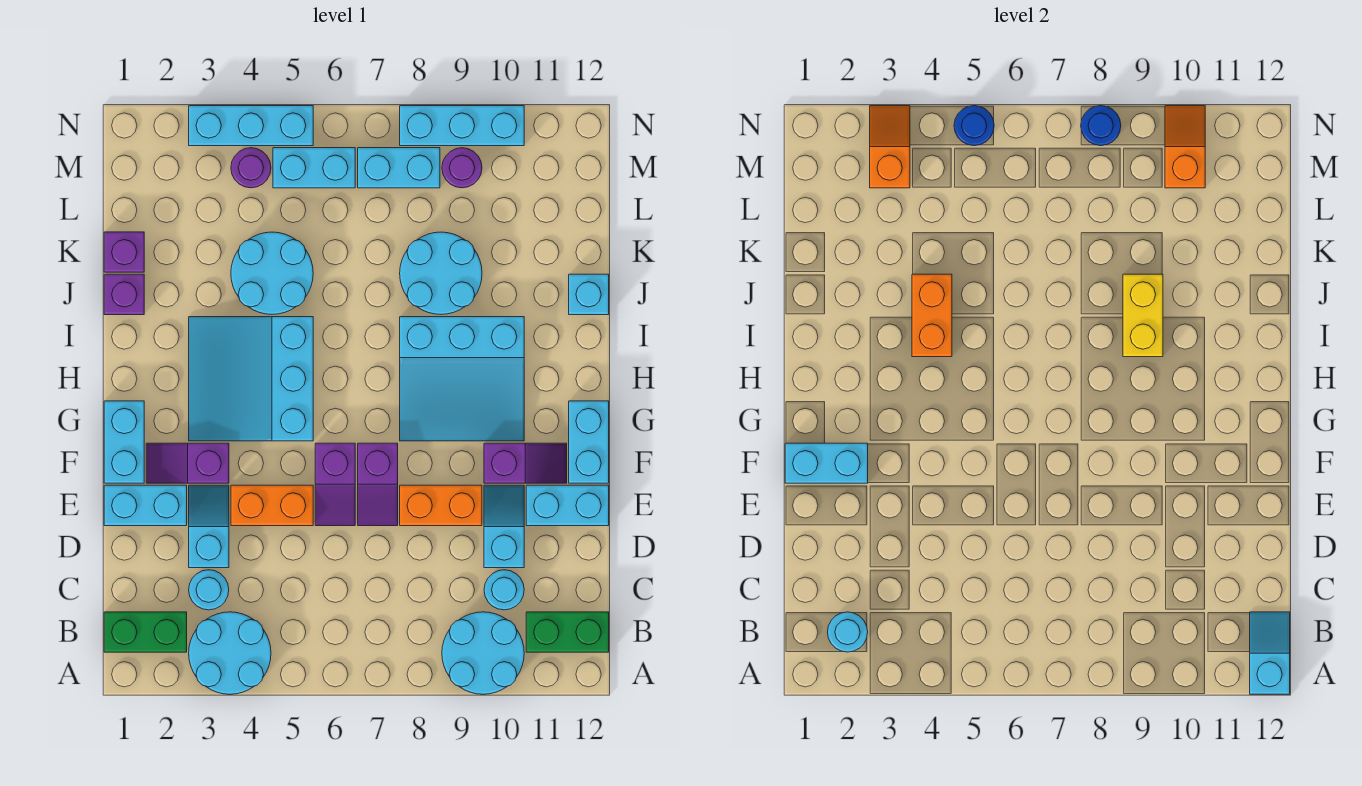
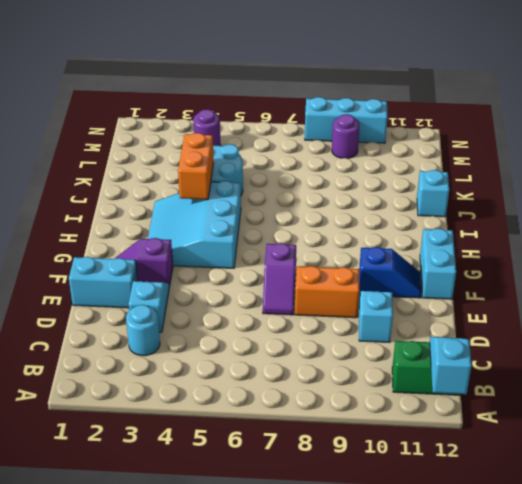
blue 1x2 slope [359,247,421,298] -> purple 1x2 slope [484,443,567,483]
none -> cyan 2x2 round brick [189,612,271,694]
none -> cyan 2x2 round brick [442,612,524,694]
none -> green 1x2 brick [104,612,187,652]
none -> cyan 1x1 round brick [484,570,524,610]

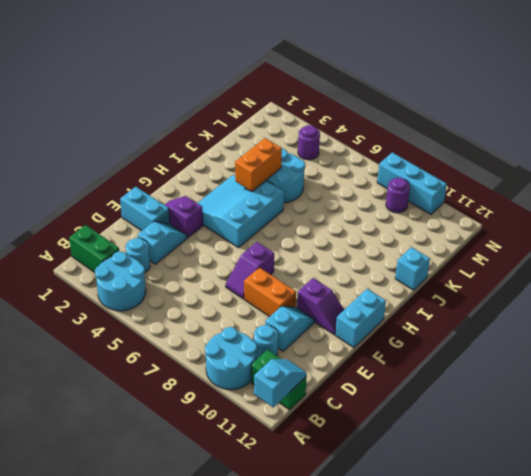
none -> orange 1x2 brick [231,485,313,526]
none -> purple 1x2 slope [315,443,355,526]
none -> cyan 1x2 brick [526,485,609,526]
none -> cyan 1x2 brick [104,401,144,483]

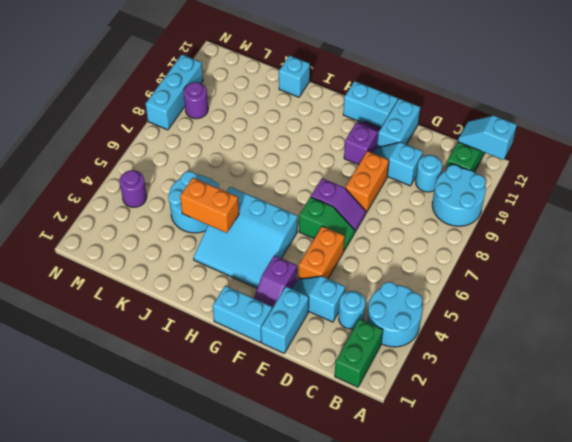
green 1x2 slope [299,197,355,251] -> purple 1x2 slope [315,443,355,526]
none -> cyan 3x3 slope [400,317,524,441]
none -> purple 1x1 brick [104,274,144,315]
none -> cyan 2x2 round brick [400,232,482,314]
none -> purple 1x1 brick [104,232,144,272]

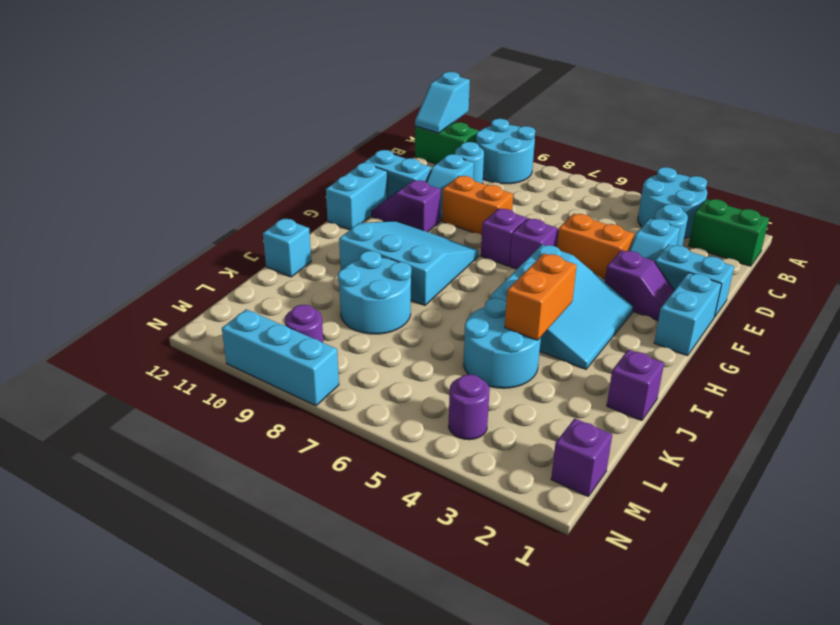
purple 1x1 brick [551,418,612,497] -> purple 1x1 brick moved to [104,232,144,272]
none -> cyan 1x2 brick [273,148,355,188]
none -> cyan 1x2 brick [358,148,440,188]
none -> cyan 1x3 brick [189,106,313,146]
none -> cyan 1x1 round brick [828,612,868,652]

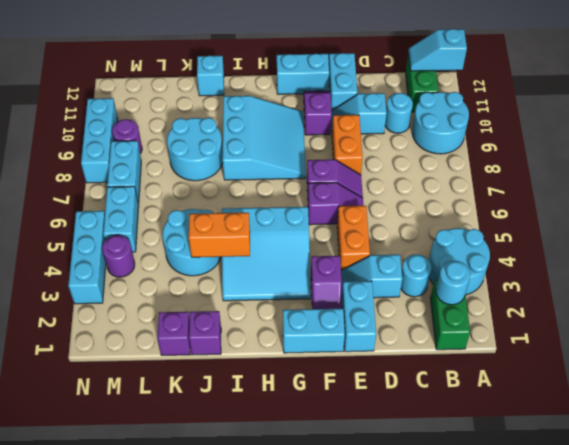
none -> cyan 1x2 brick [785,443,868,483]
none -> yellow 1x2 brick [1123,274,1163,357]
none -> orange 1x2 slope [870,106,910,188]
none -> orange 1x2 slope [1165,106,1205,188]

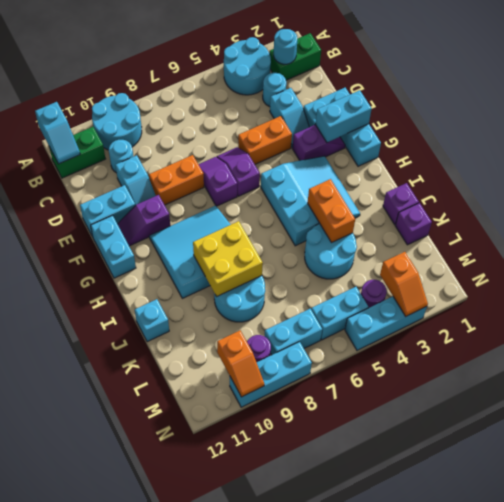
yellow 2x2 brick [193,221,263,296] -> yellow 1x2 brick [1123,274,1163,357]
none -> blue 1x1 round brick [954,106,994,146]
none -> blue 1x1 round brick [1081,106,1121,146]

